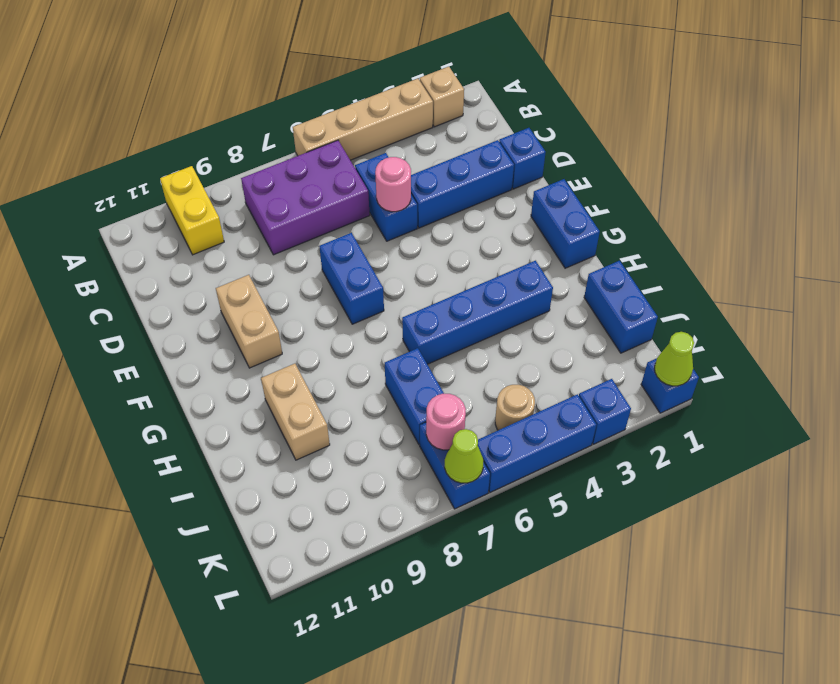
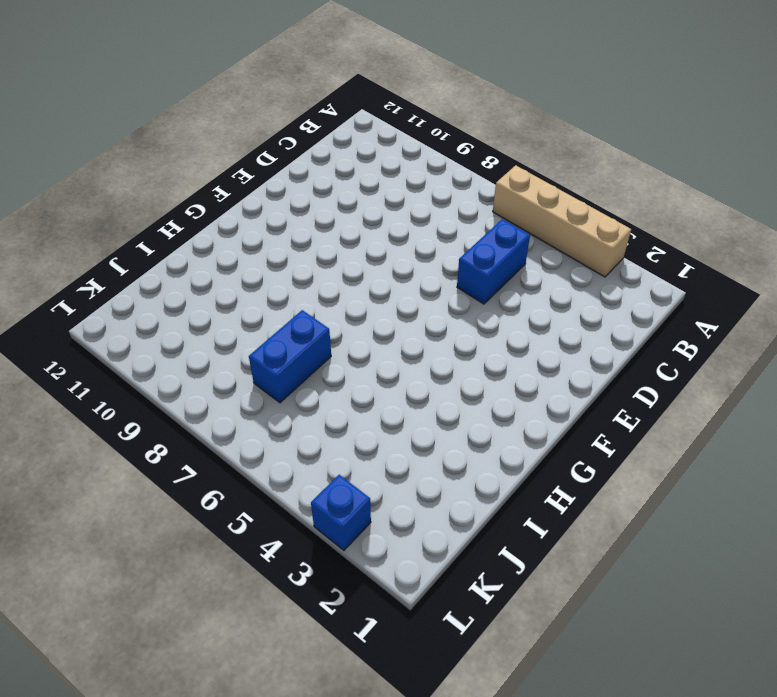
none -> tan 1x1 brick [420,67,464,127]
none -> yellow 1x2 brick [160,166,224,255]
none -> purple 2x3 brick [241,140,370,255]

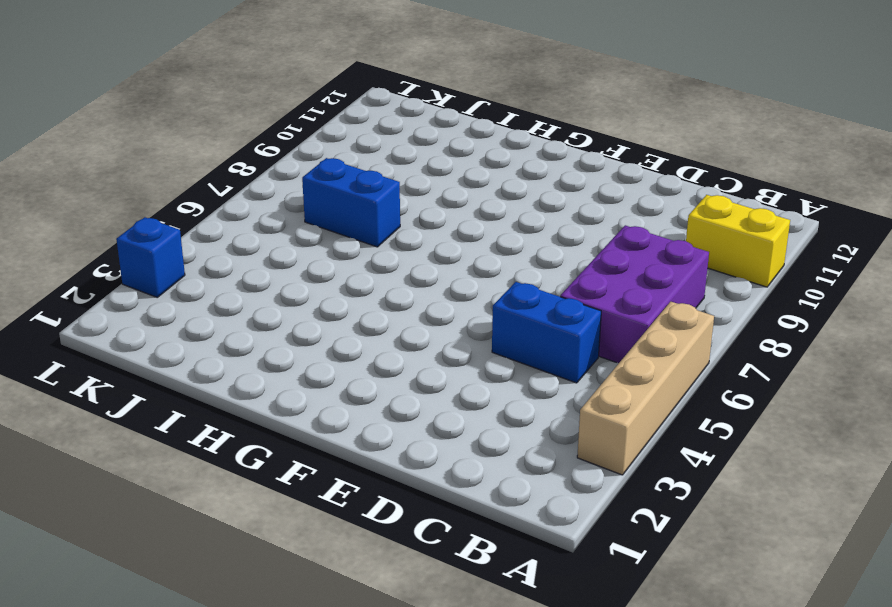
none -> tan 1x1 brick [420,67,464,127]
none -> blue 1x1 brick [499,128,546,189]
none -> blue 1x3 brick [411,140,514,228]

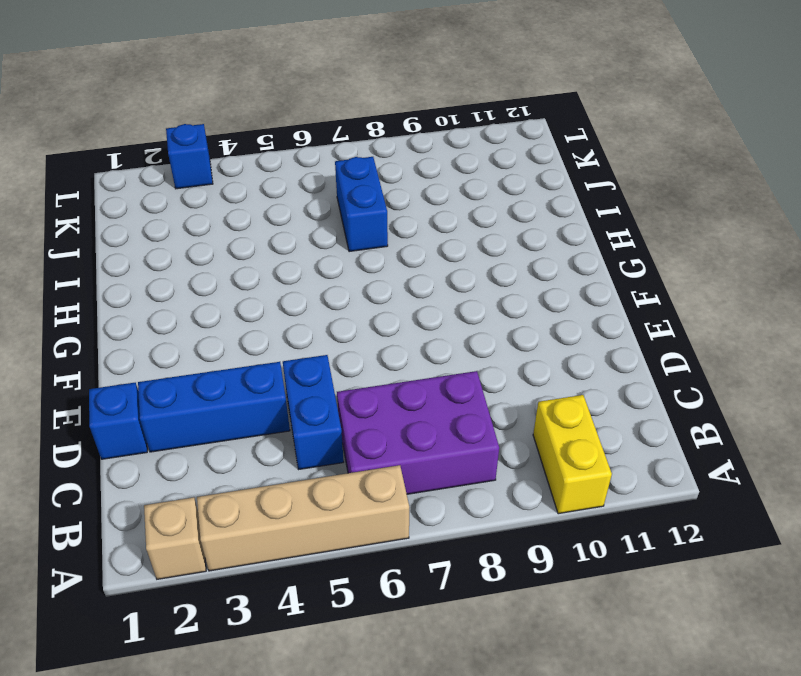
none -> blue 1x2 brick [319,233,384,324]
none -> tan 1x2 brick [216,275,282,368]
none -> blue 1x2 brick [531,179,600,268]

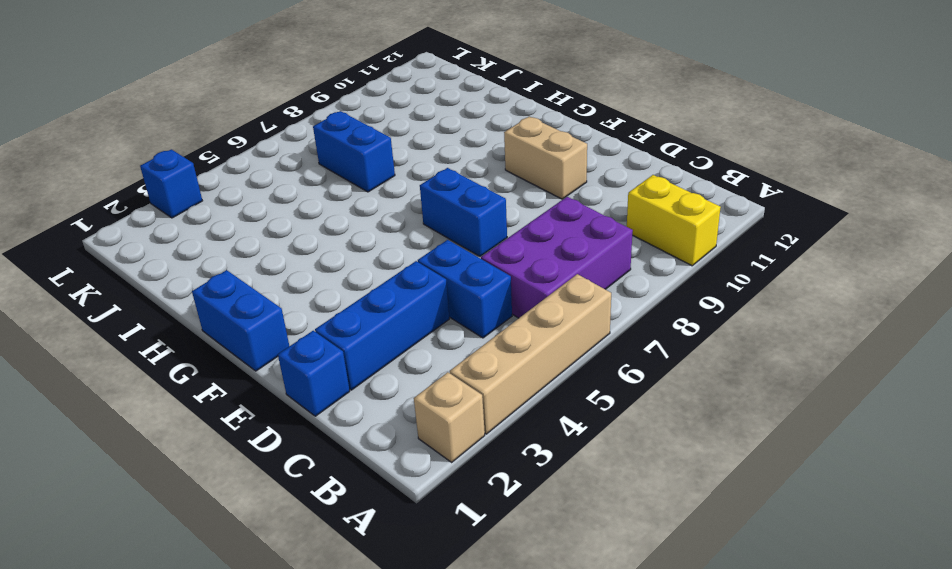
none -> blue 1x4 brick [402,261,553,364]
none -> tan 1x2 brick [261,364,330,460]
none -> blue 1x2 brick [584,261,658,353]

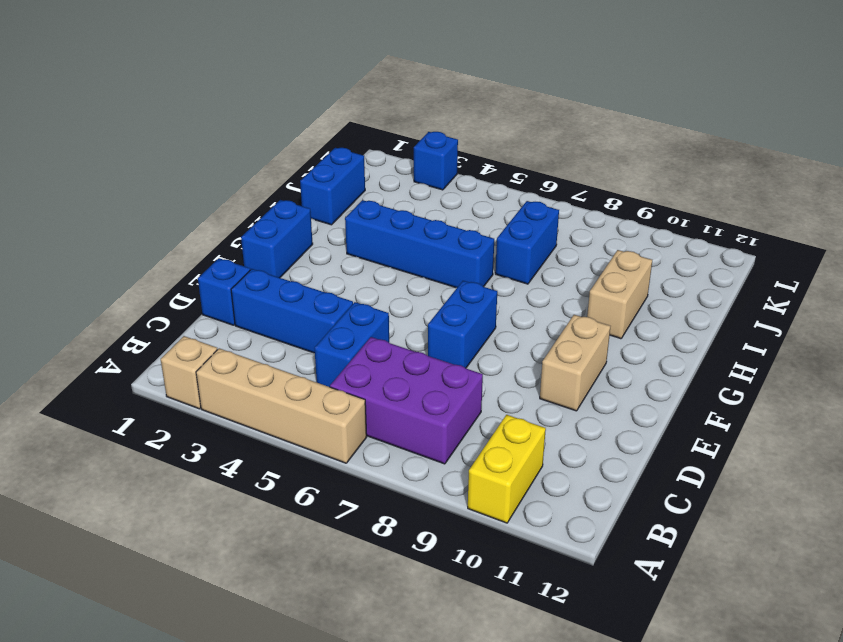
none -> tan 1x1 round brick [495,385,535,430]
none -> blue 1x2 brick [420,423,490,509]
none -> blue 1x1 brick [641,358,699,413]

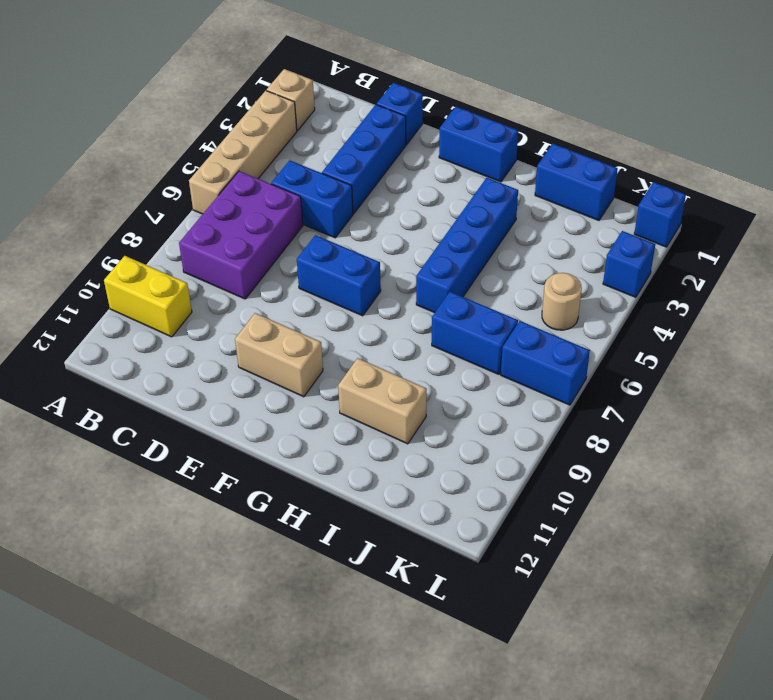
none -> blue 1x3 brick [478,394,596,492]
none -> pink 1x1 round brick [375,157,411,212]
none -> pink 1x1 round brick [426,394,466,450]

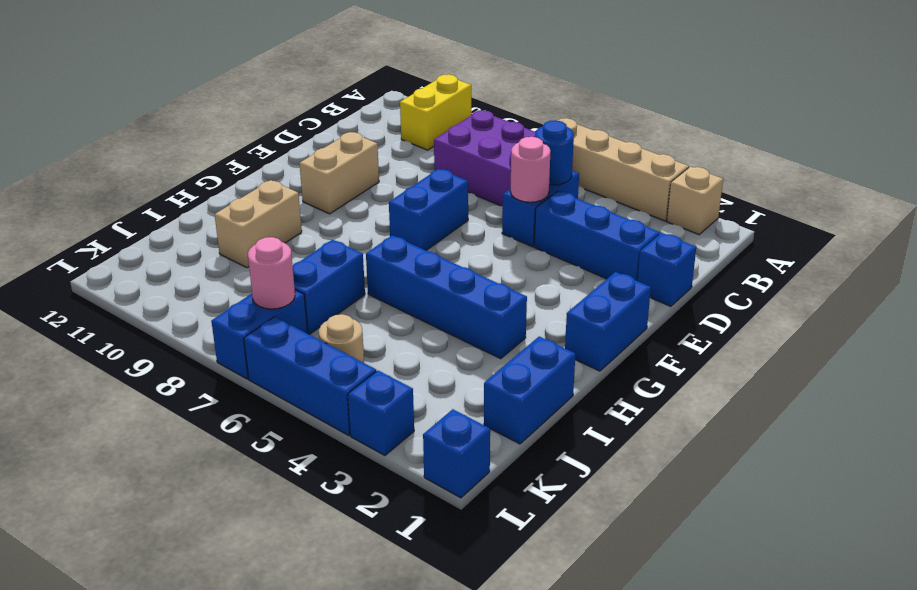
blue 1x1 round brick [535,120,574,185] -> none
none -> lime 1x1 cone [655,332,694,386]
none -> lime 1x1 cone [445,429,483,483]

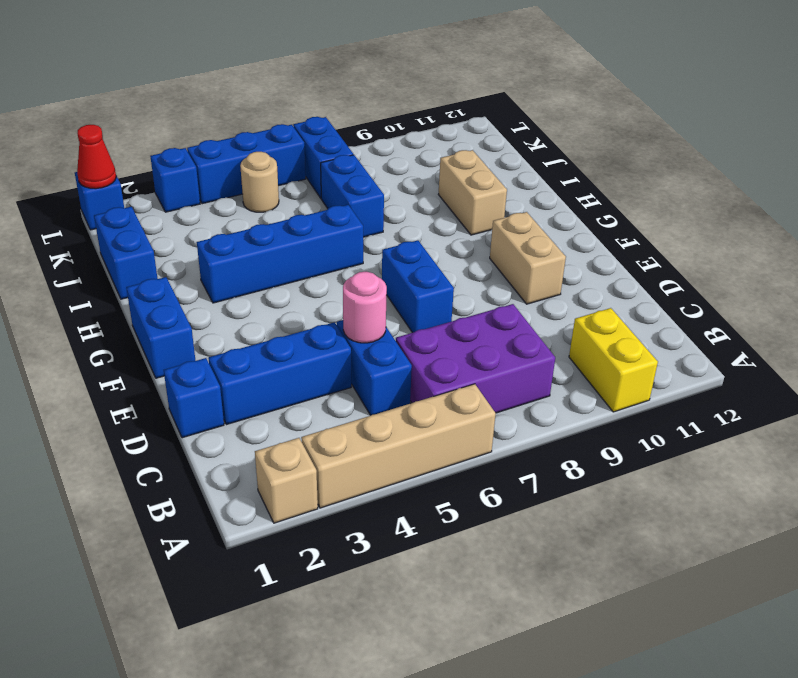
red 1x1 cone [77,125,116,189] -> lime 1x1 cone [655,332,694,386]
none -> pink 1x1 round brick [426,394,466,450]
none -> lime 1x1 cone [445,429,483,483]

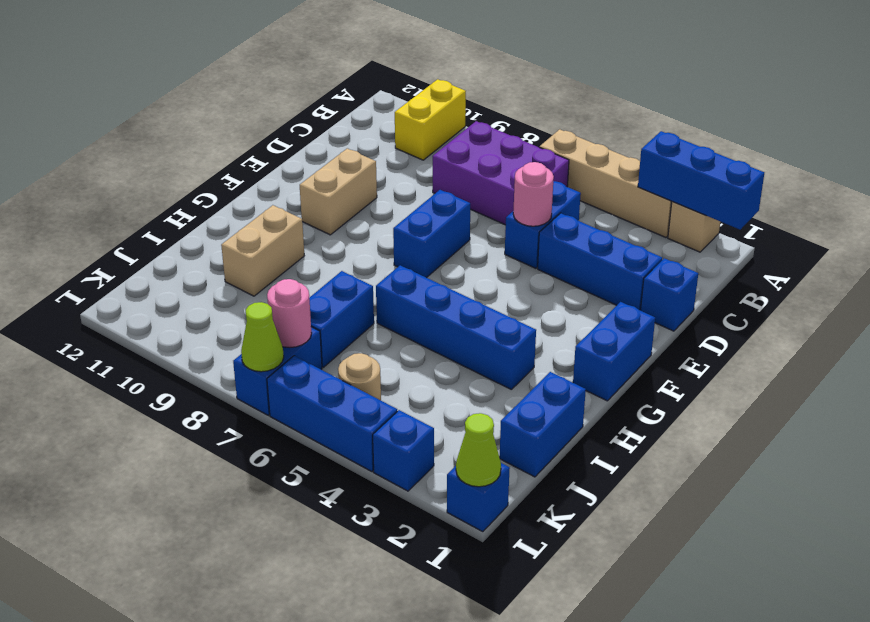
blue 1x3 brick [638,131,764,229] -> none

